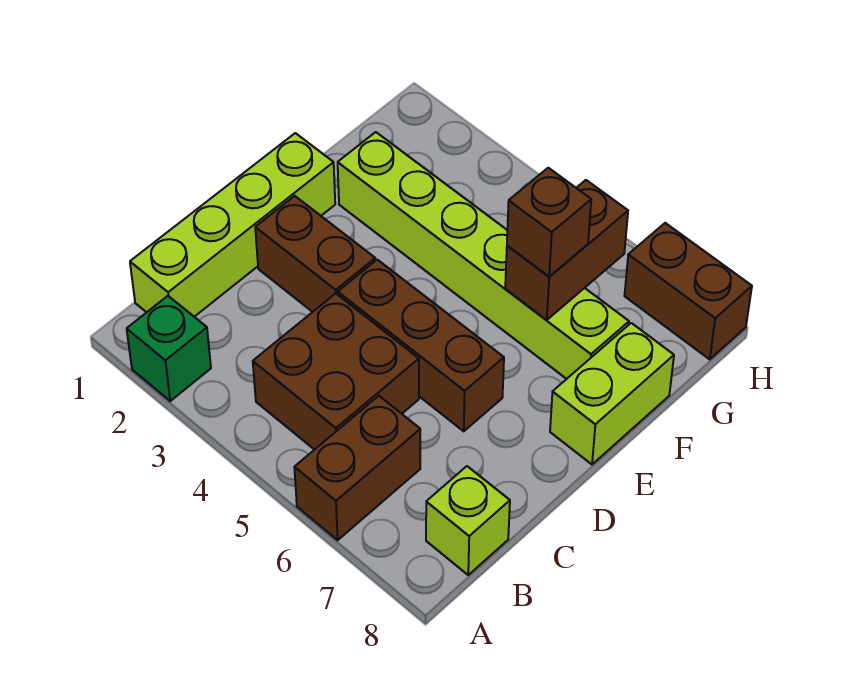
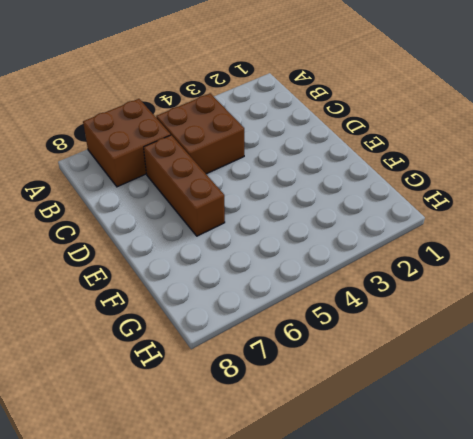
brown 2x2 brick [83,99,171,187] -> brown 1x2 brick [294,396,420,540]
brown 1x3 brick [144,135,225,236] -> brown 1x3 brick turned to [338,260,504,431]
none -> green 1x1 brick [127,296,211,401]
none -> lime 1x4 brick [130,133,335,317]
none -> lime 1x1 brick [426,466,510,575]

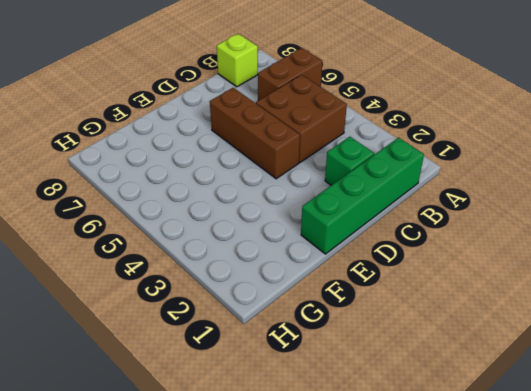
green 1x4 brick [301,138,424,254] -> lime 1x4 brick [130,133,335,317]
green 1x1 brick [325,137,374,185] -> green 1x1 brick moved to [127,296,211,401]
none -> brown 1x2 brick [255,196,375,312]
none -> lime 1x2 brick [550,323,674,464]
none -> lime 1x6 brick [338,132,629,379]

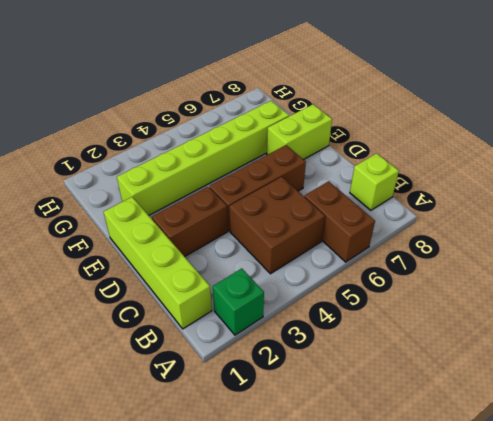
lime 1x2 brick [267,104,332,160] -> lime 1x2 brick turned to [550,323,674,464]
none -> brown 1x2 brick [625,223,752,359]
none -> brown 1x2 brick [505,180,628,320]
none -> brown 1x1 brick [507,168,591,277]

